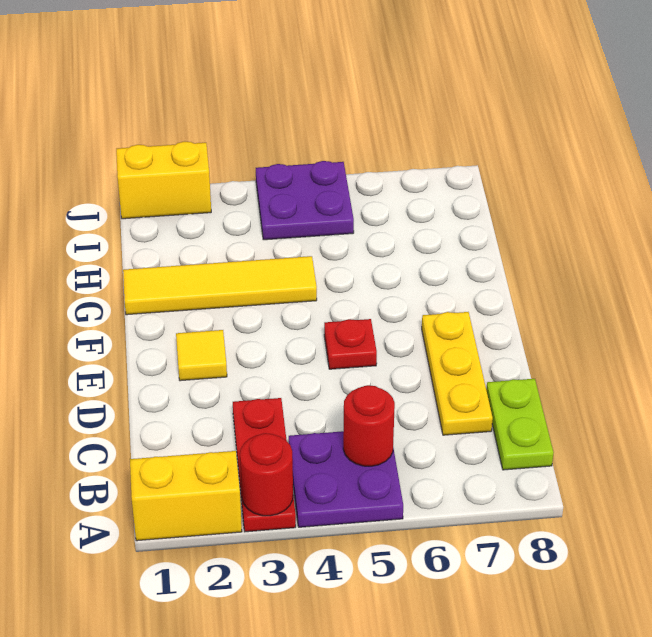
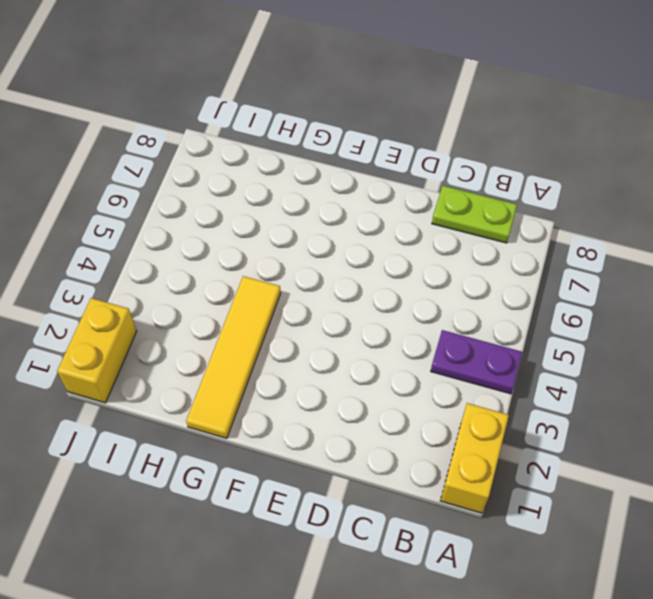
purple 1x2 plate [431,330,522,394] -> purple 2x2 plate [289,431,403,527]
none -> red 1x3 plate [233,398,296,532]
none -> yellow 1x3 plate [422,312,493,435]
none -> yellow 1x1 tile [176,330,227,381]

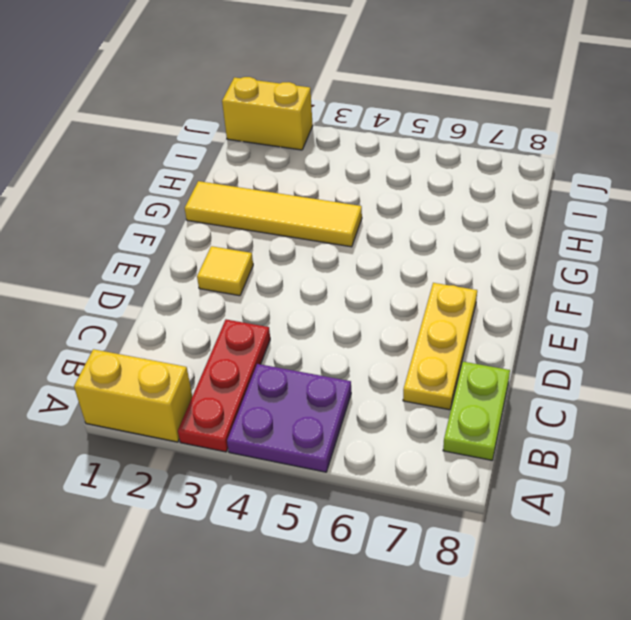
none -> red 1x1 plate [324,319,377,369]
none -> purple 2x2 plate [256,161,354,240]
none -> red 1x1 round brick [240,433,293,516]

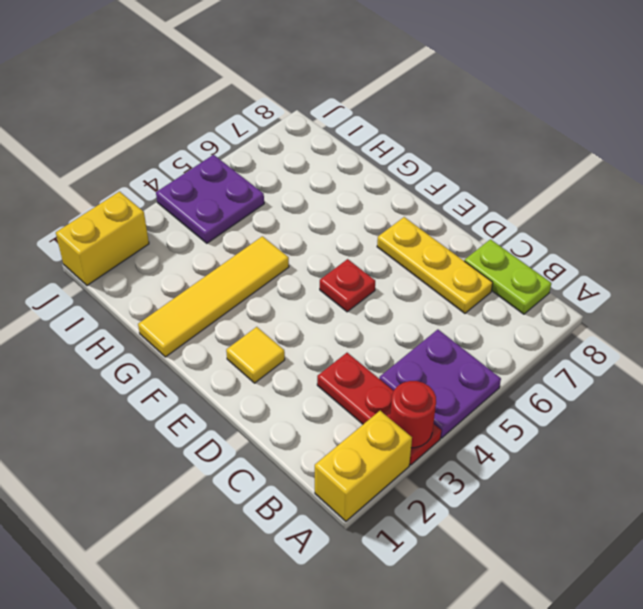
none -> red 1x1 round brick [343,385,395,466]

